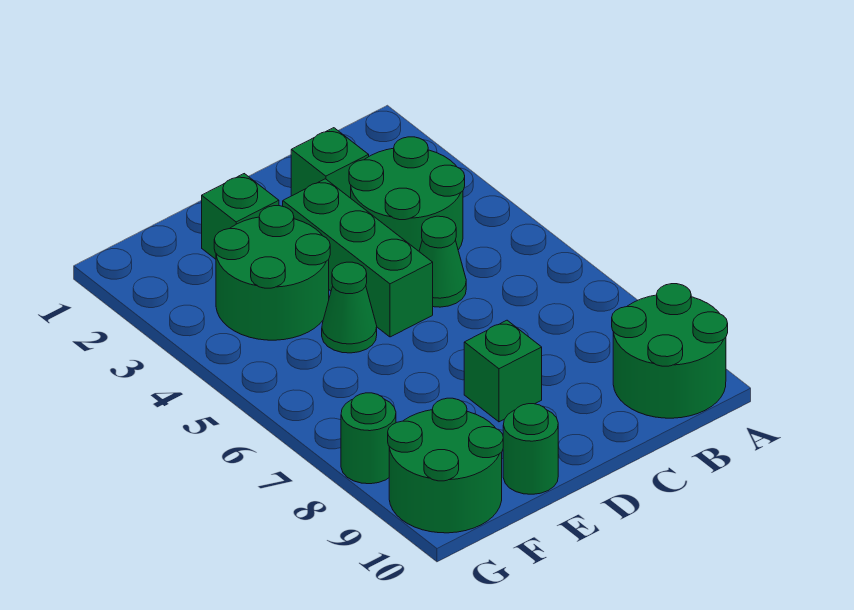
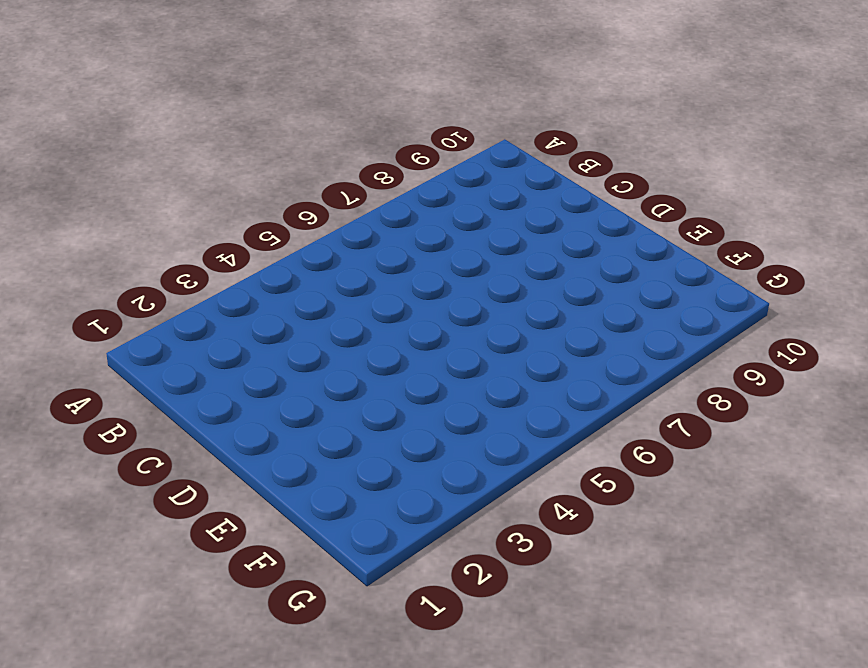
none -> green 2x2 round brick [612,284,728,418]
none -> green 2x2 round brick [349,137,465,251]
none -> green 1x1 brick [291,128,369,198]

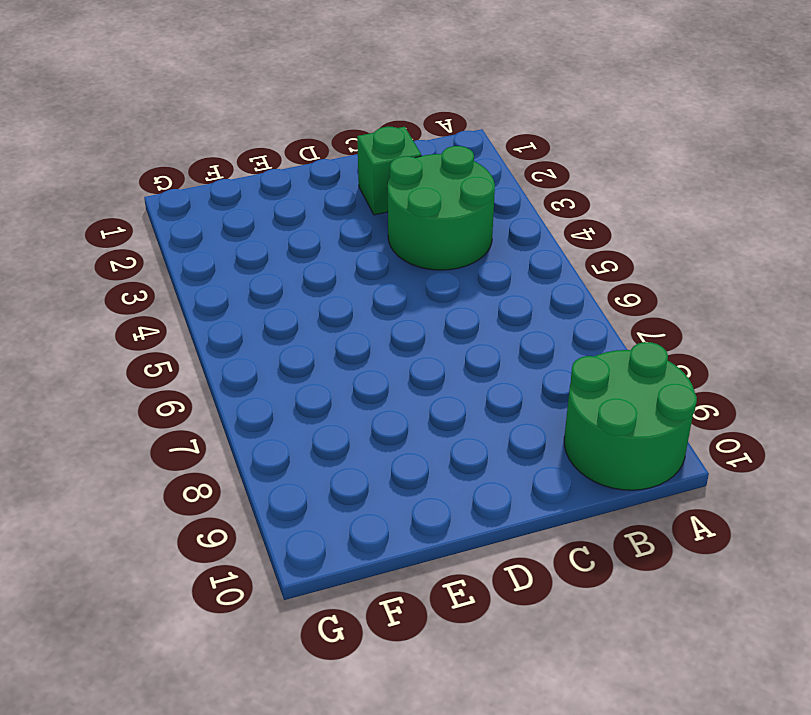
none -> green 1x1 cone [419,216,466,307]
none -> green 1x3 brick [283,179,433,337]
none -> green 1x1 brick [464,320,542,422]

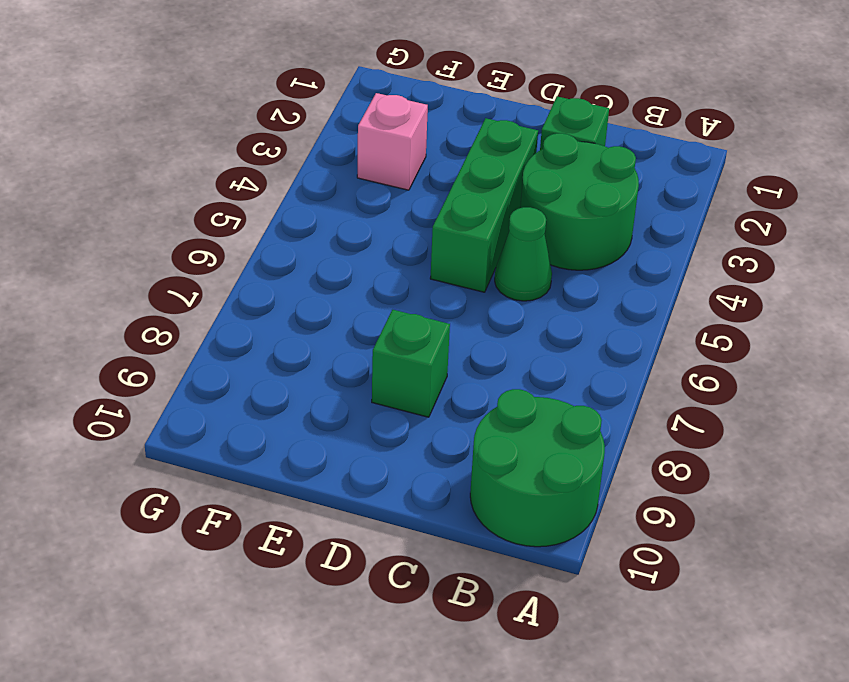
pink 1x1 brick [357,93,428,190] -> green 2x2 round brick [214,206,330,340]
none -> green 1x1 brick [202,174,279,259]
none -> green 1x1 cone [322,262,377,353]
none -> green 1x1 round brick [503,404,558,494]

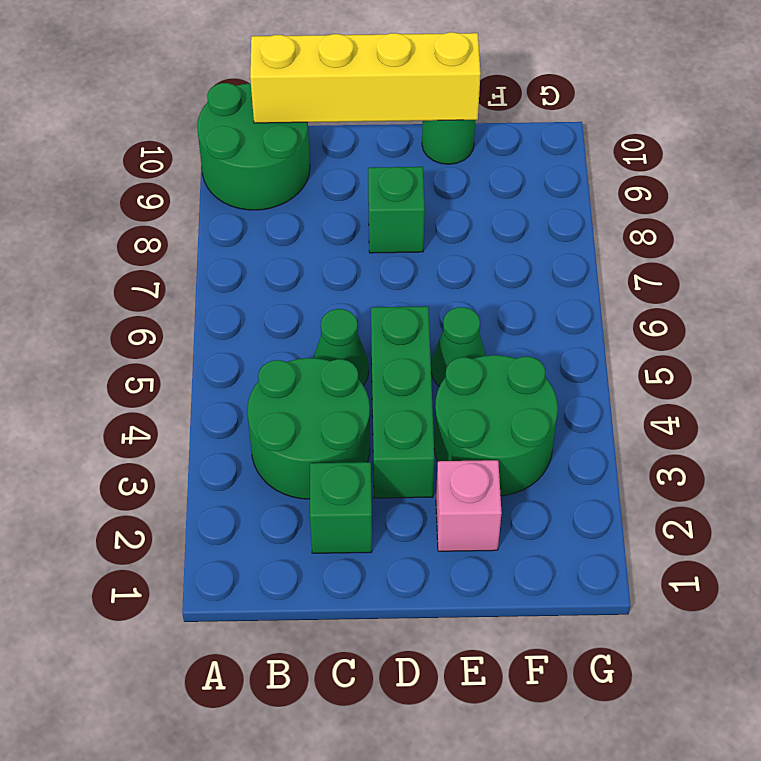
yellow 1x4 brick [250,32,481,123] -> none
pink 1x1 brick [436,460,502,551] -> green 1x1 brick [202,174,279,259]
none -> green 2x2 round brick [388,398,503,533]
none -> green 1x1 round brick [341,393,396,484]

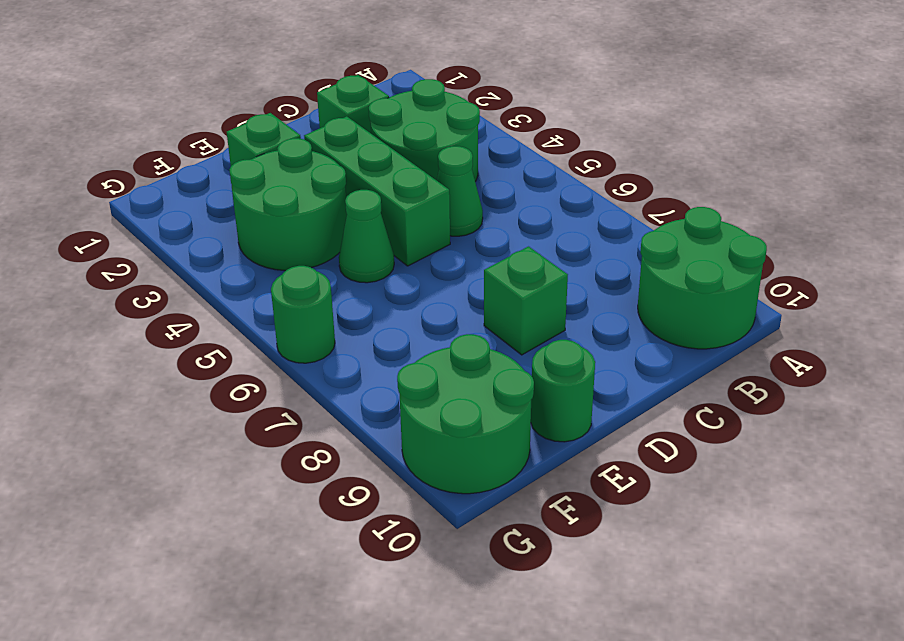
green 1x1 round brick [271,266,335,363] -> green 1x1 round brick moved to [341,393,396,484]

